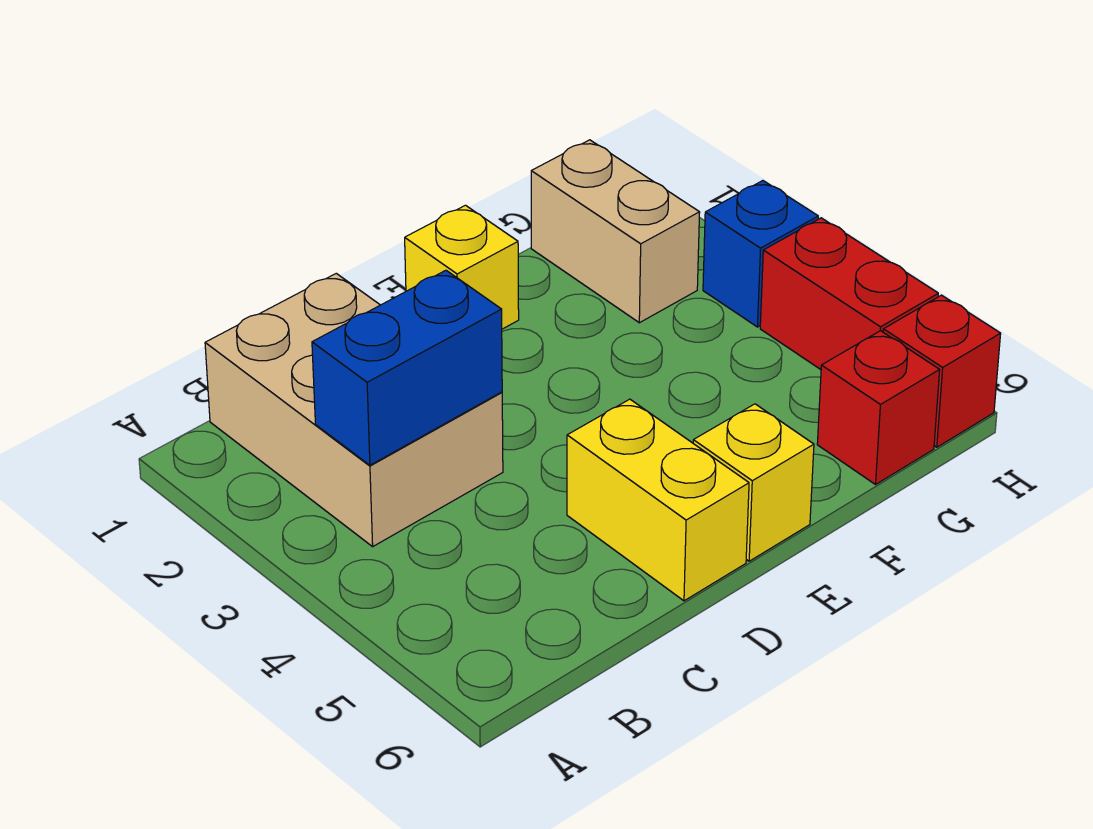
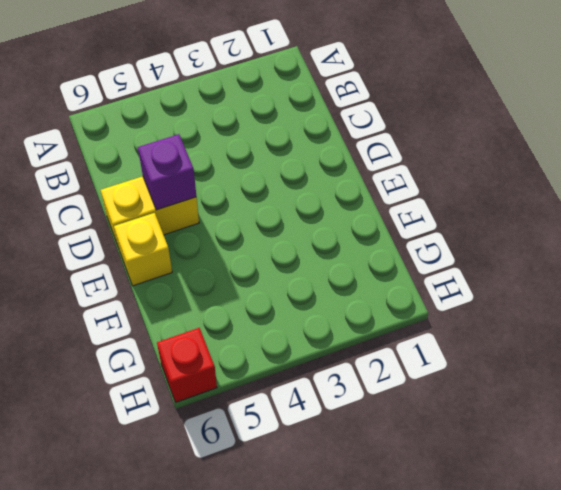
purple 1x1 brick [138,134,196,210] -> none
none -> tan 2x3 brick [205,273,503,547]
none -> yellow 1x1 brick [405,205,519,329]

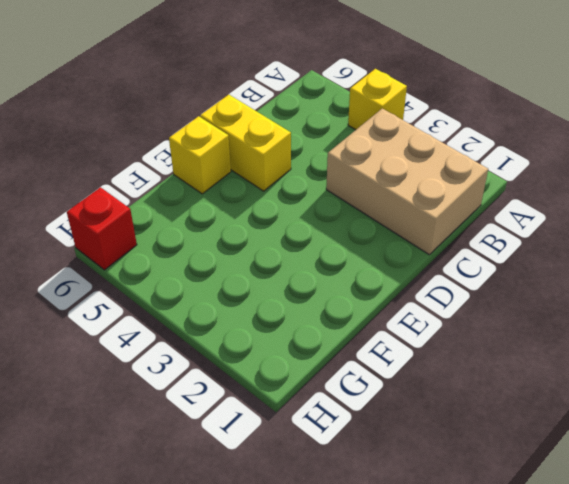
yellow 1x1 brick [348,69,407,130] -> yellow 1x1 brick moved to [405,205,519,329]
none -> tan 1x2 brick [531,140,700,323]
none -> red 1x1 brick [817,331,940,484]

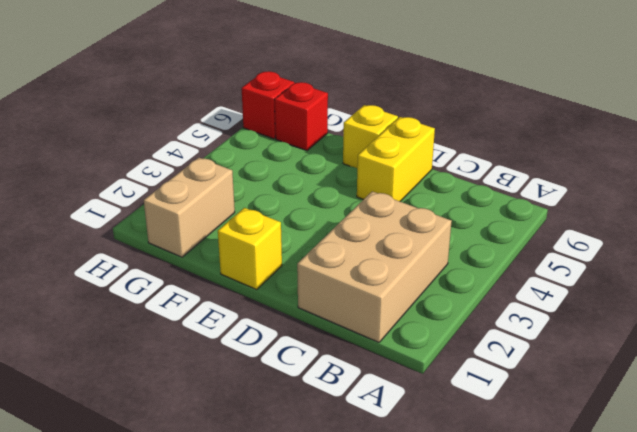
none -> blue 1x1 brick [703,181,818,327]
none -> red 1x2 brick [760,218,938,369]

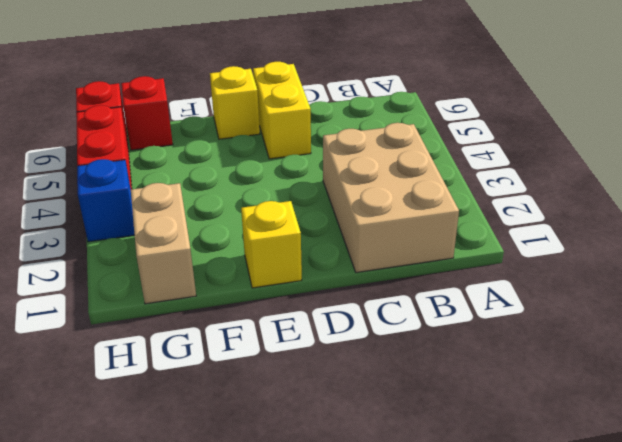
none -> blue 1x2 brick [312,270,502,465]

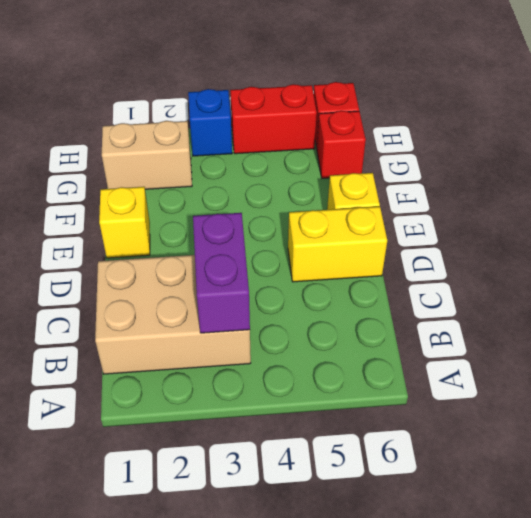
purple 1x2 brick [193,213,250,333] -> blue 1x2 brick [312,270,502,465]

